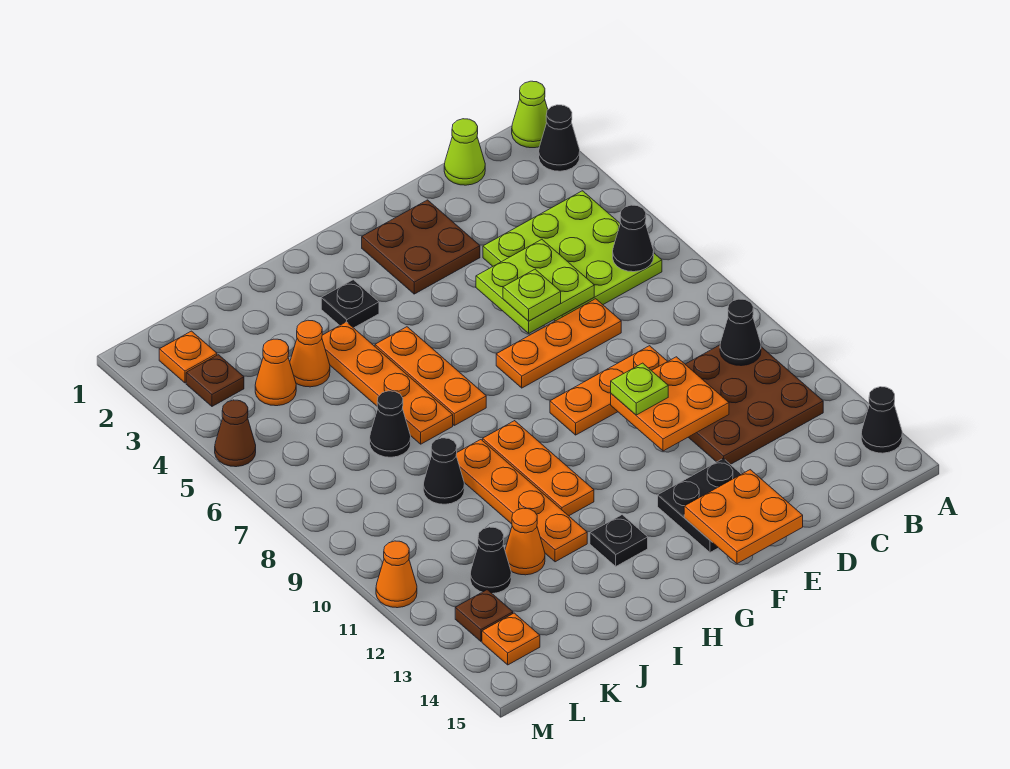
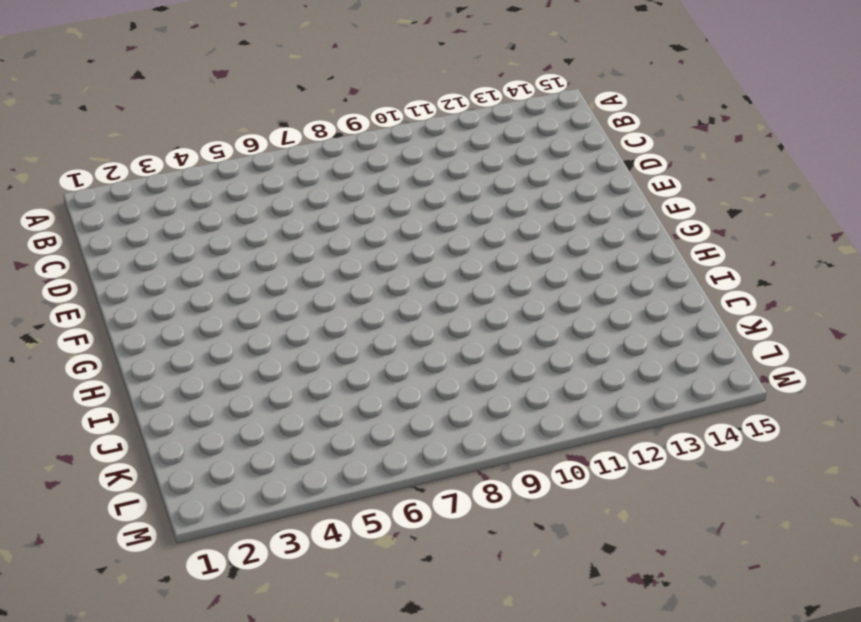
none -> lime 1x1 cone [512,81,548,148]
none -> black 1x1 cone [539,105,580,171]
none -> black 1x1 cone [861,387,902,453]
none -> lime 3x3 plate [483,191,662,321]

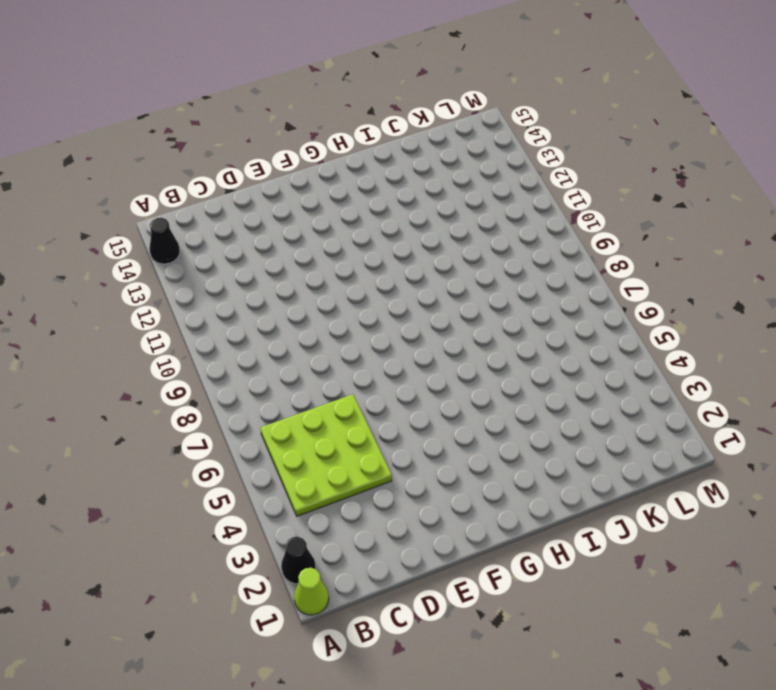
none -> brown 3x3 plate [685,345,823,465]
none -> lime 1x1 cone [444,119,485,185]
none -> orange 1x3 plate [496,299,621,388]
none -> orange 1x3 plate [550,346,668,435]

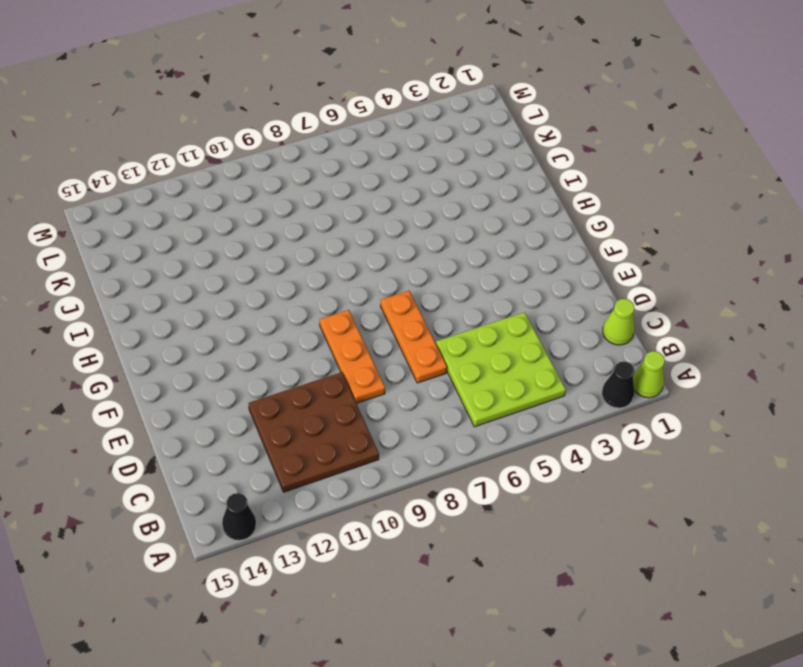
none -> brown 2x2 plate [362,200,480,294]
none -> black 2x2 plate [658,458,741,552]
none -> black 1x1 plate [321,280,379,328]
none -> orange 1x3 plate [375,327,486,425]

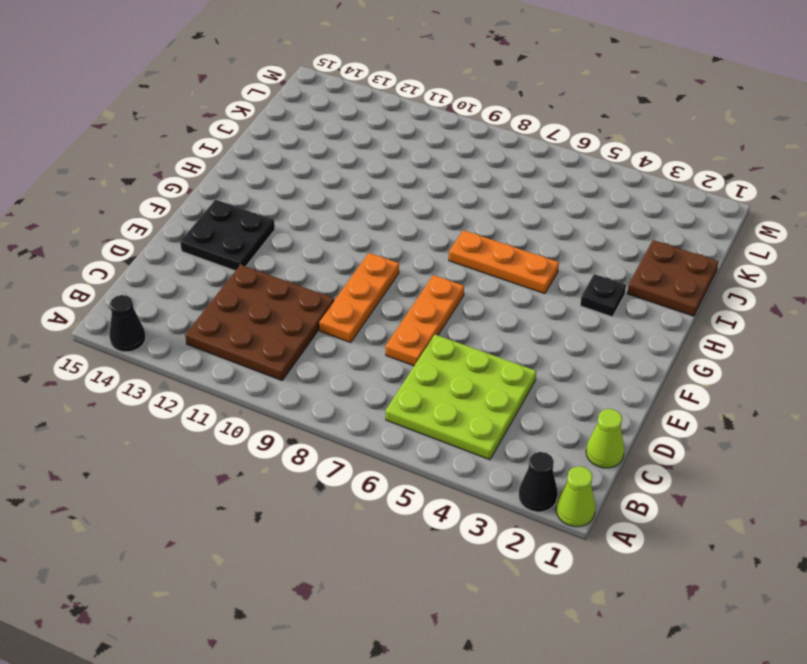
brown 2x2 plate [627,240,719,316] -> brown 2x2 plate moved to [362,200,480,294]
none -> orange 1x3 plate [483,421,594,516]
none -> black 1x1 plate [590,515,648,566]
none -> orange 1x4 plate [322,322,453,444]
none -> orange 1x4 plate [456,440,587,562]

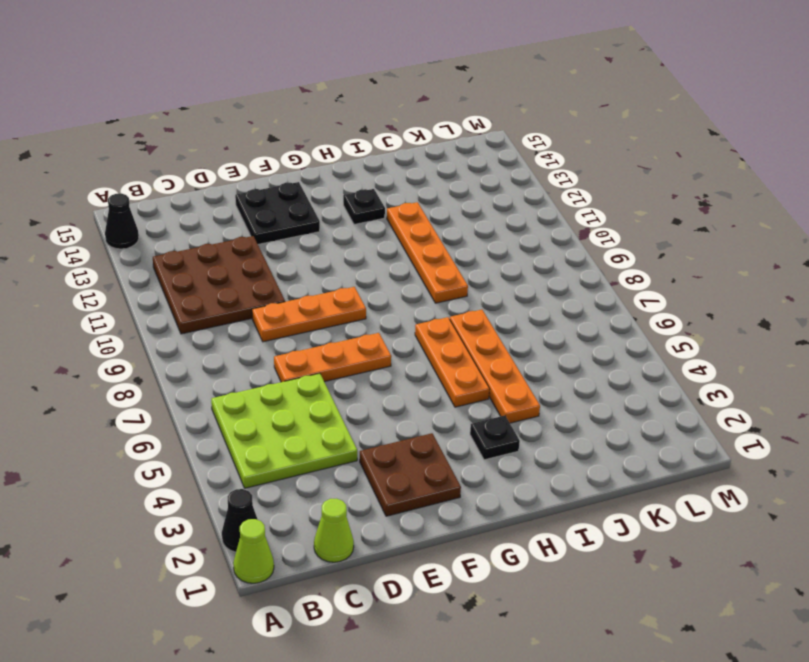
none -> orange 1x3 plate [483,421,594,516]
none -> orange 1x1 cone [290,320,330,387]
none -> black 1x1 cone [370,391,411,457]
none -> black 1x1 cone [423,438,464,504]

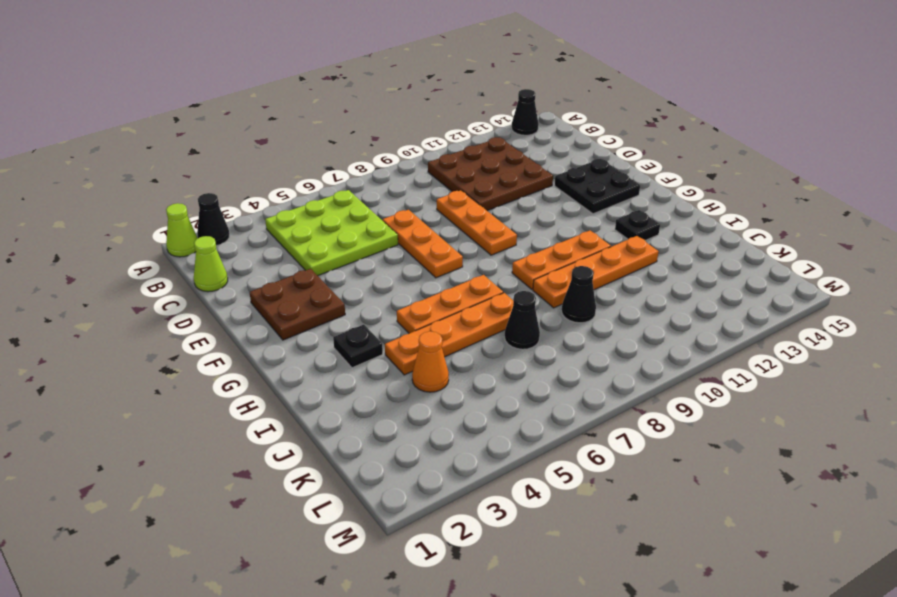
none -> orange 1x1 cone [505,508,545,575]
none -> orange 1x1 cone [255,339,296,406]
none -> black 1x1 cone [470,527,511,594]
none -> orange 1x1 plate [159,331,217,383]

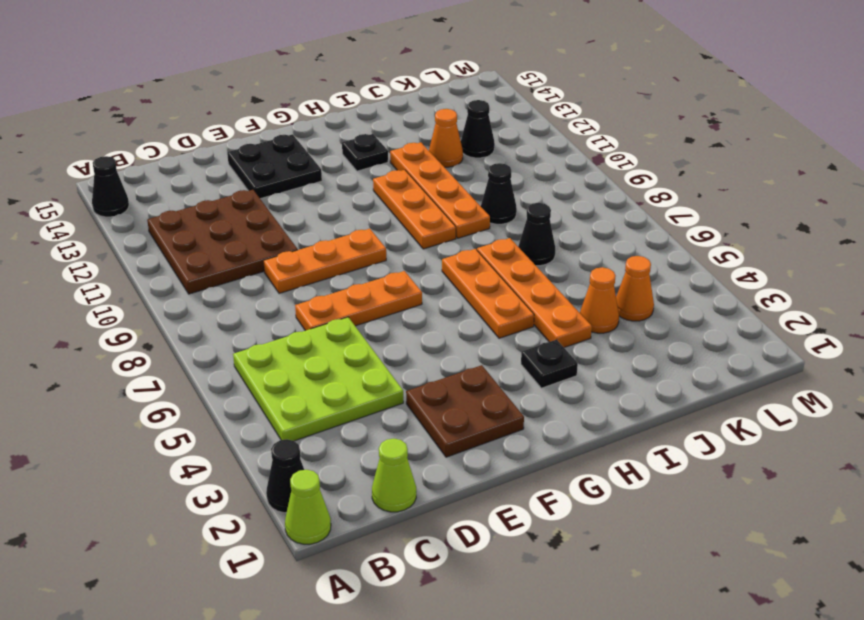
none -> orange 1x1 plate [159,331,217,383]
none -> brown 1x1 plate [186,355,244,406]
none -> brown 1x1 plate [455,590,513,641]
none -> orange 1x1 plate [482,613,540,665]

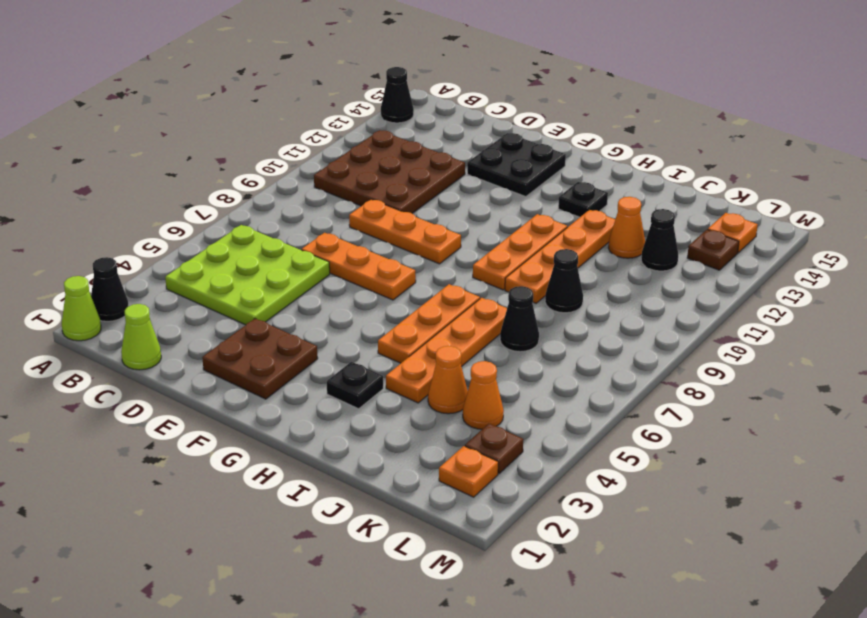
none -> brown 1x1 cone [215,400,256,467]
none -> orange 1x1 cone [376,541,417,608]
none -> black 1x1 cone [613,205,654,272]
none -> black 1x1 cone [720,299,761,366]

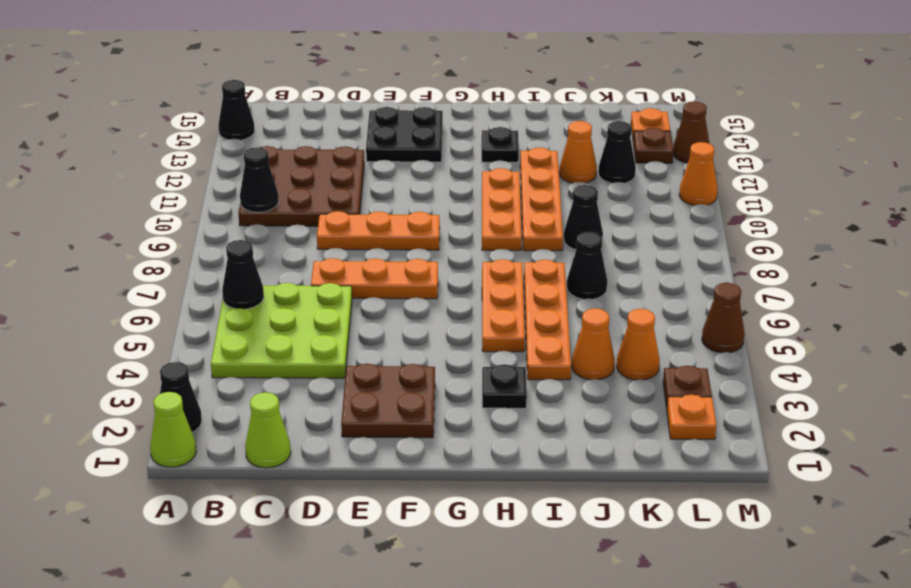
brown 1x1 cone [673,101,709,163] -> none
none -> lime 2x2 plate [476,240,594,333]
none -> orange 2x2 plate [611,357,729,451]
none -> orange 2x2 plate [684,470,803,564]
none -> lime 1x1 plate [503,269,561,321]

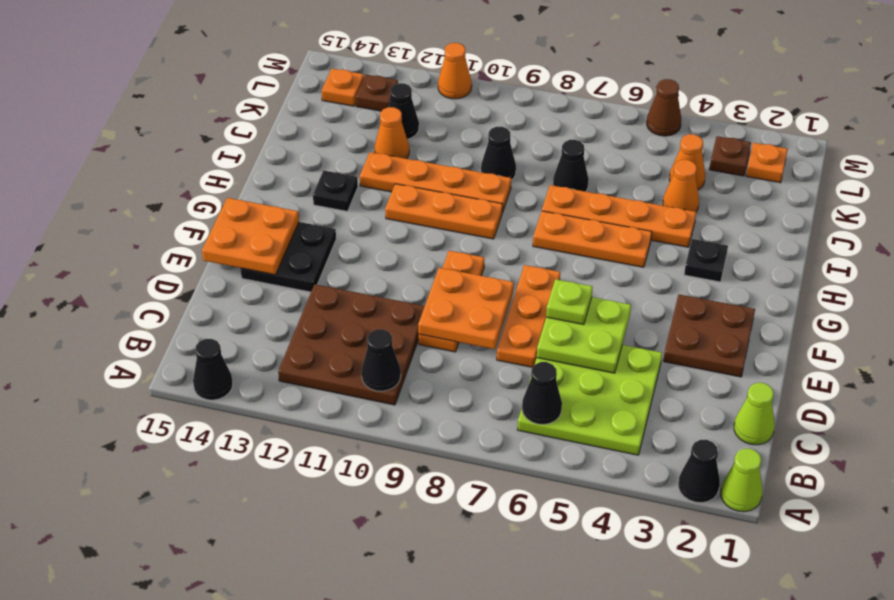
orange 2x2 plate [418,268,514,349] -> orange 2x2 plate moved to [611,357,729,451]
none -> lime 1x1 plate [611,363,668,415]

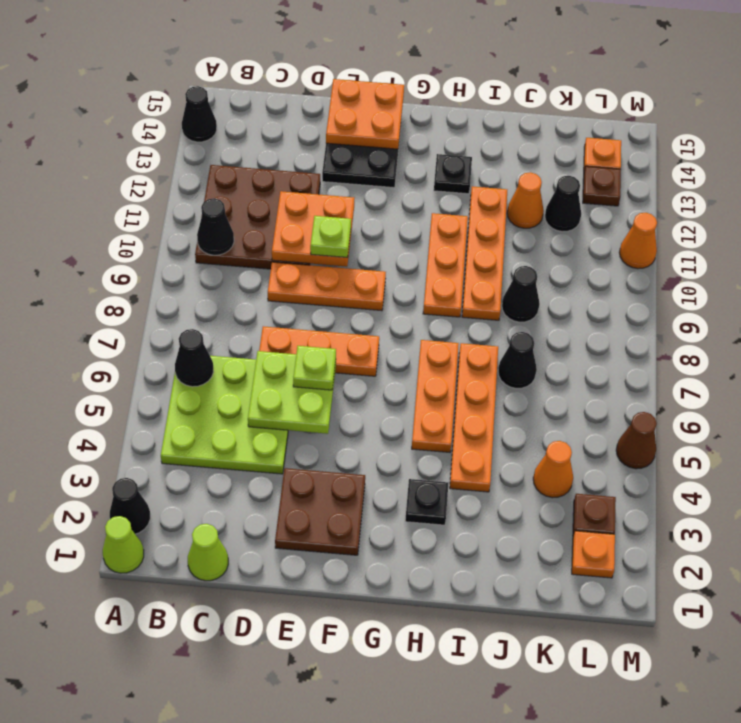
none -> orange 1x1 cone [290,320,330,387]

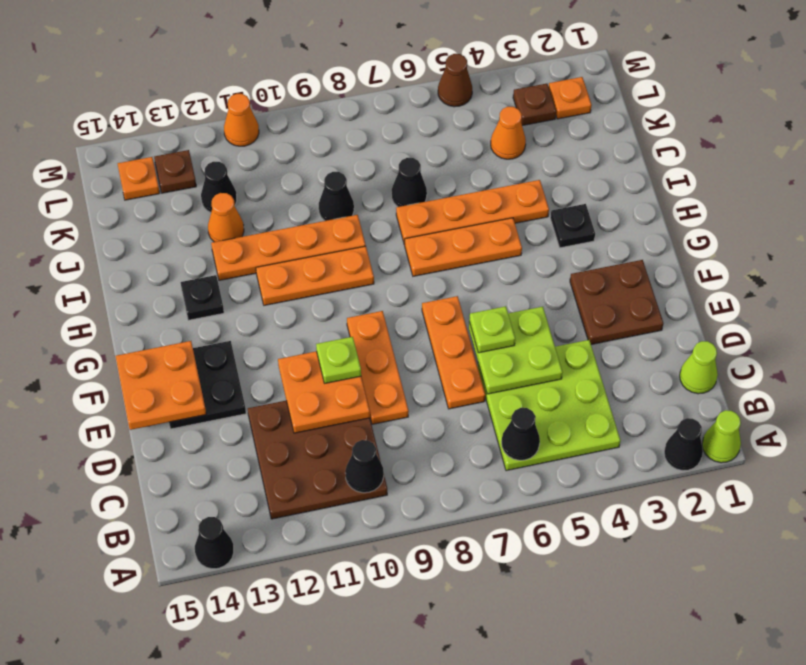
none -> orange 1x1 cone [290,320,330,387]

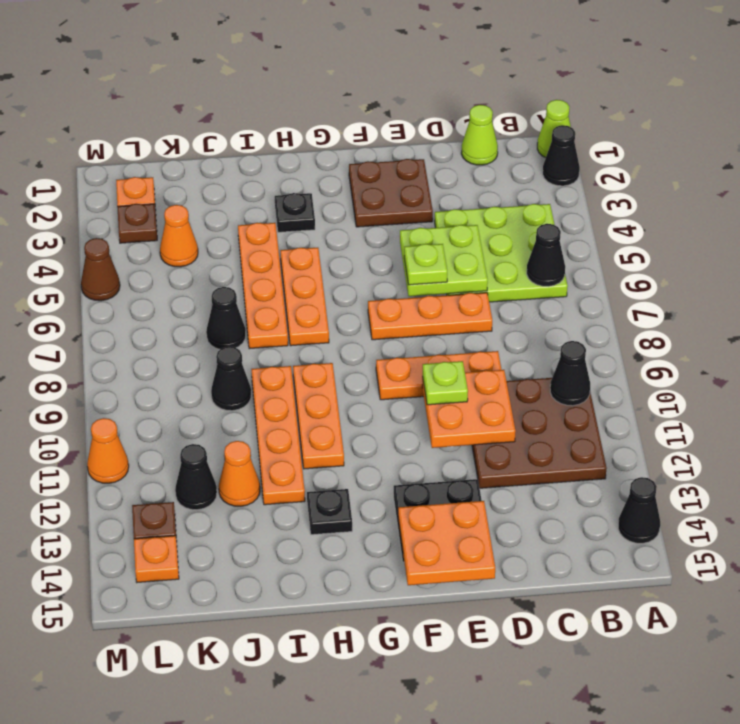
none -> orange 1x1 cone [290,320,330,387]

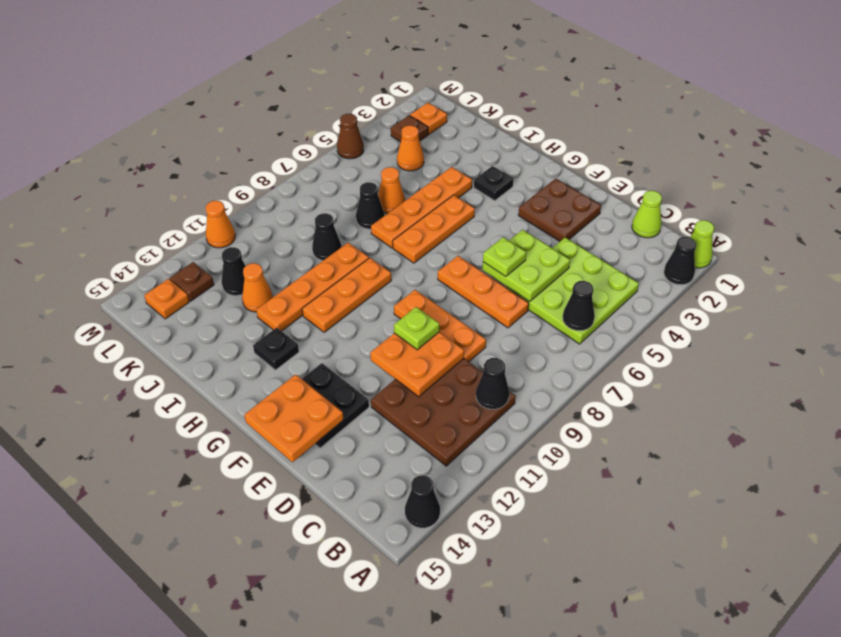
orange 1x1 cone [378,167,405,213] -> orange 1x1 cone moved to [290,320,330,387]

